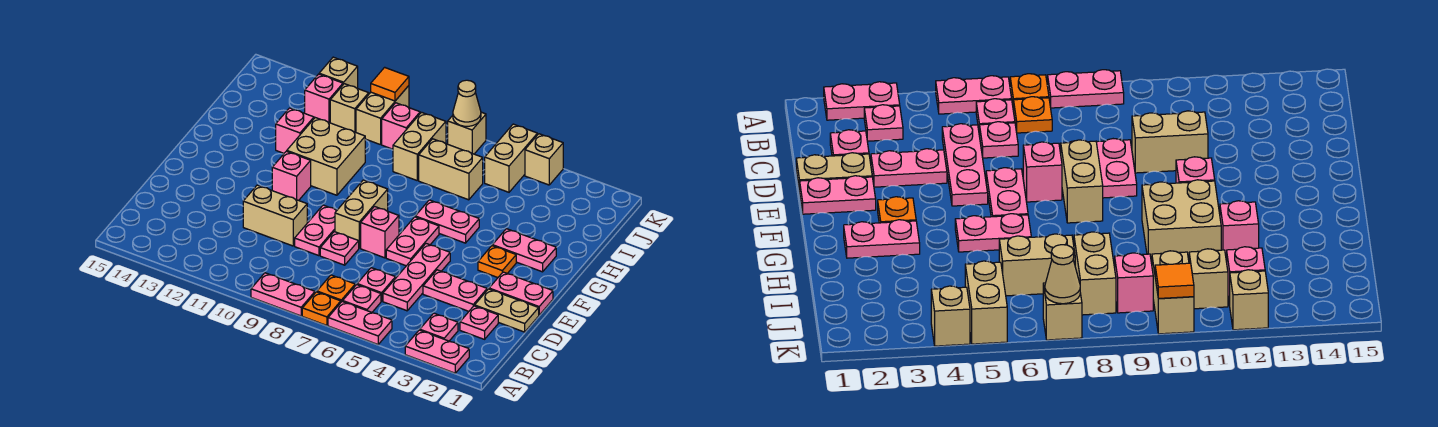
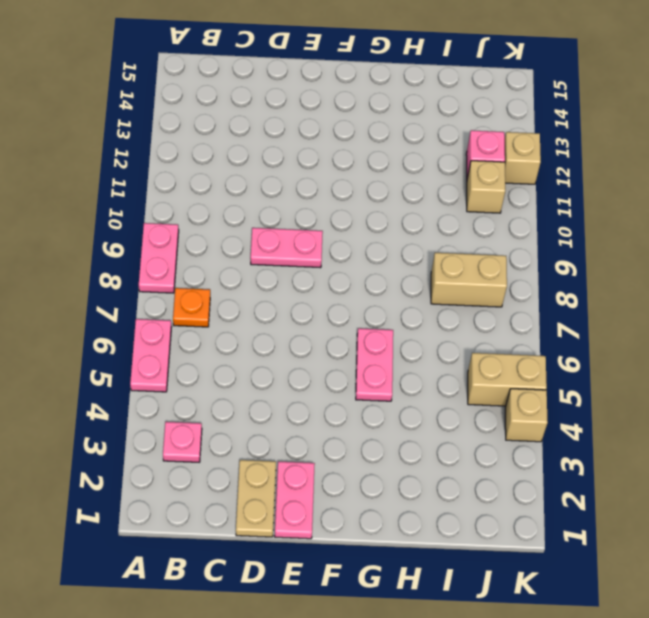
none -> pink 1x2 plate [405,330,469,373]
none -> orange 1x1 plate [302,292,341,325]
none -> pink 1x1 plate [343,285,381,312]
none -> pink 1x1 plate [460,306,498,339]

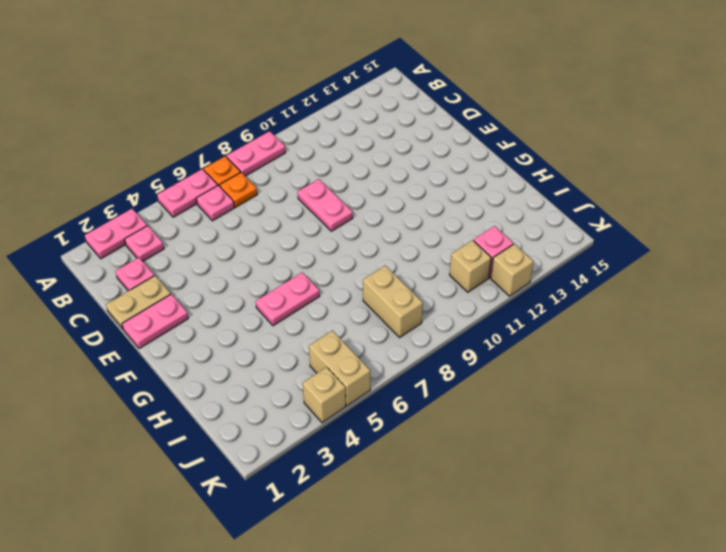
none -> pink 1x3 plate [383,244,450,311]
none -> pink 1x1 plate [357,268,396,301]
none -> pink 1x2 plate [423,270,487,311]
none -> pink 1x1 plate [320,232,359,265]

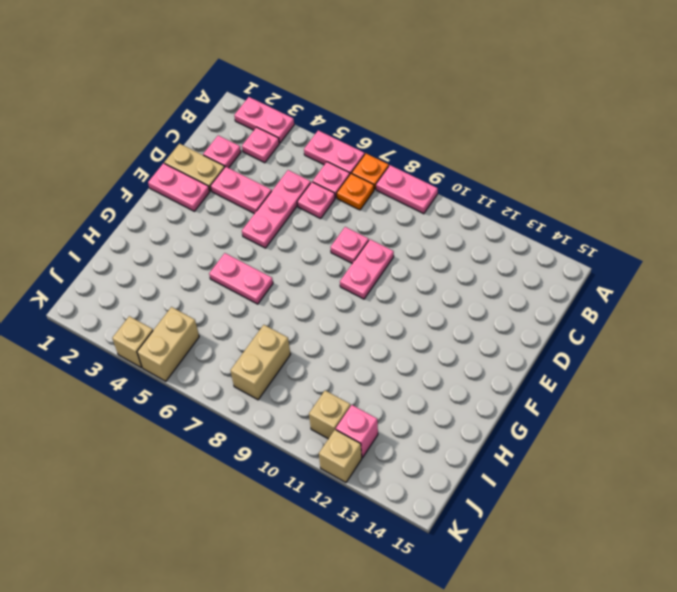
none -> tan 1x2 brick [243,185,307,246]
none -> pink 1x2 plate [386,217,439,266]
none -> pink 1x1 brick [361,207,399,258]
none -> tan 1x2 brick [335,180,388,248]

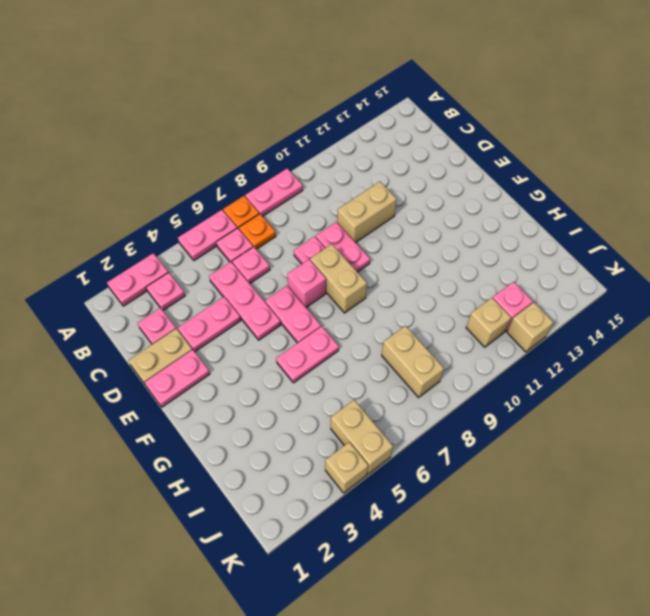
none -> orange 1x1 plate [478,246,516,278]
none -> pink 1x1 brick [272,151,311,200]
none -> pink 1x2 plate [492,229,556,272]
none -> tan 2x2 brick [287,118,365,195]

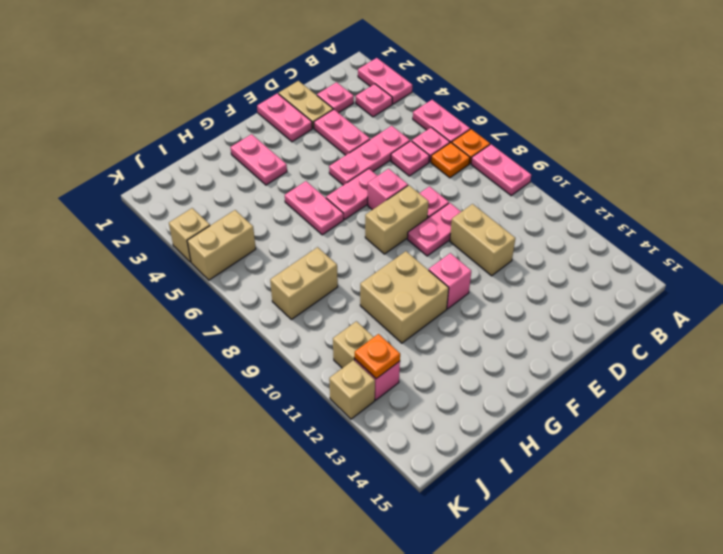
orange 1x1 plate [355,334,400,379] -> orange 1x1 plate moved to [478,246,516,278]
none -> pink 1x1 brick [276,108,314,153]
none -> tan 1x2 brick [419,139,483,200]
none -> pink 1x1 brick [382,103,420,149]
none -> tan 1x2 brick [356,86,409,145]

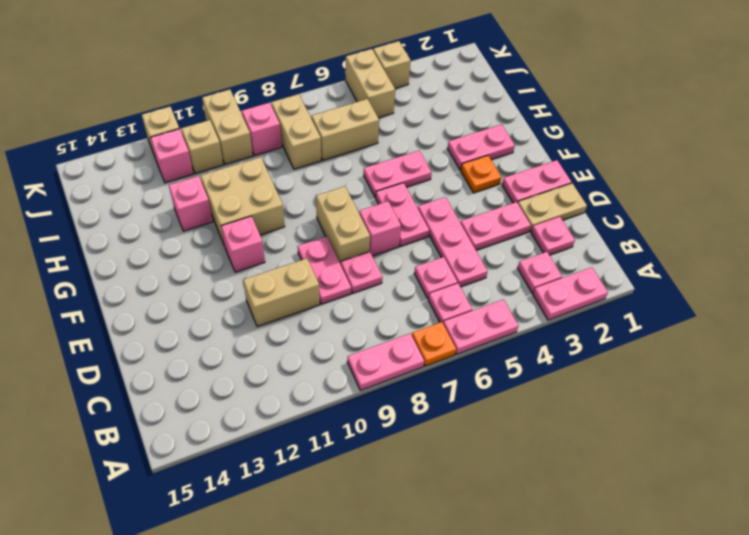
none -> orange 1x1 plate [317,275,355,302]
none -> tan 1x1 brick [448,112,486,154]
none -> tan 1x1 cone [453,80,481,126]
none -> orange 1x1 tile [371,67,409,101]

